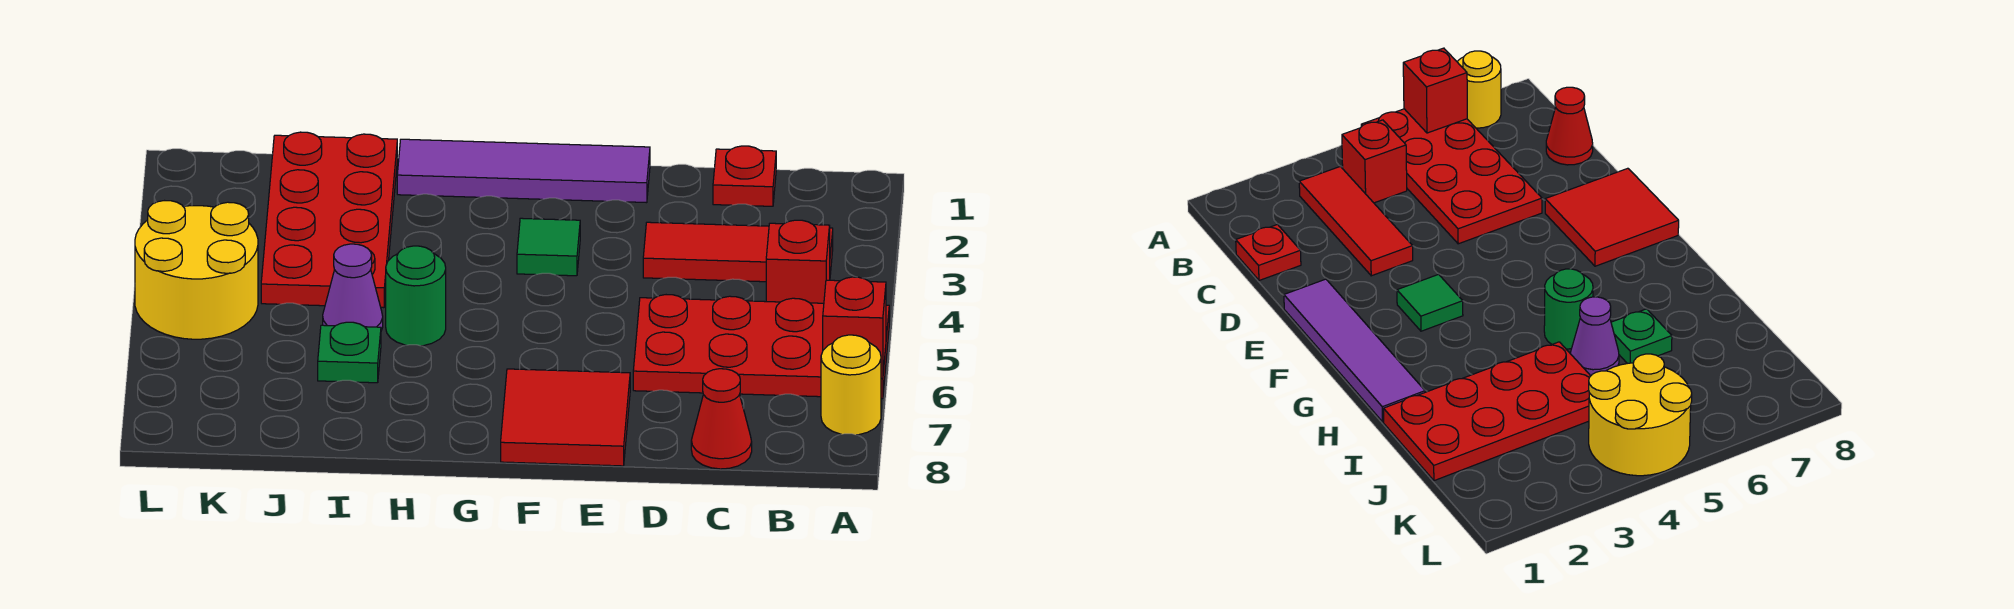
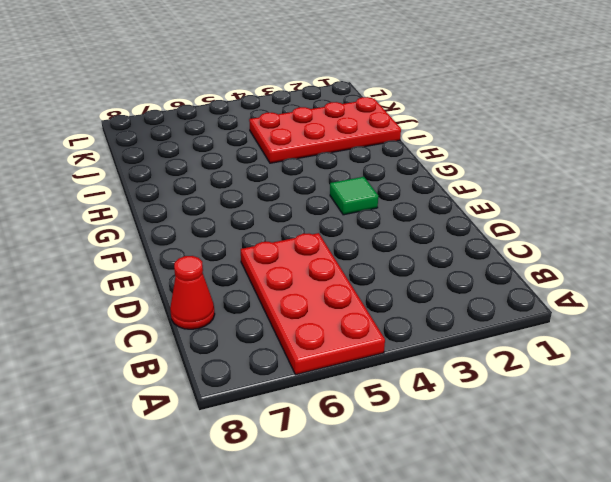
none -> yellow 1x1 round brick [821,335,881,435]
none -> red 1x3 tile [643,222,833,282]
none -> red 1x1 brick [766,220,830,303]

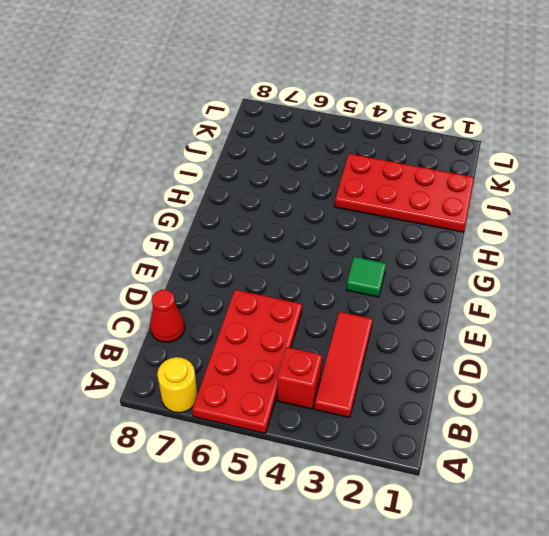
none -> red 1x1 plate [713,146,776,206]
none -> purple 1x4 tile [397,139,650,203]
none -> red 2x2 tile [501,369,630,466]

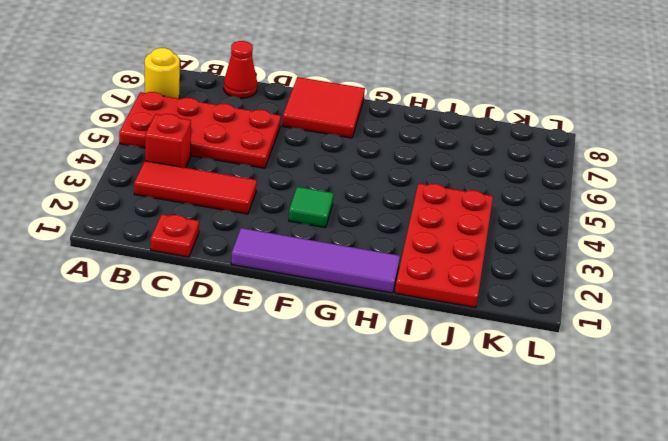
none -> green 1x1 round brick [386,246,446,346]
none -> purple 1x1 cone [323,244,383,331]
none -> green 1x1 plate [318,322,381,383]

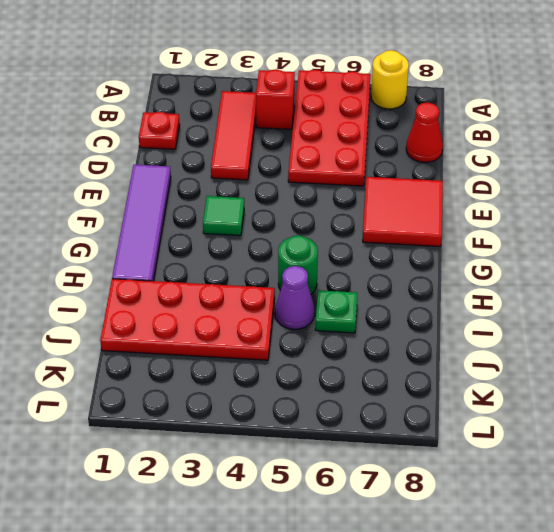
none -> yellow 2x2 round brick [135,201,258,339]
none -> red 1x1 brick [823,277,886,378]

